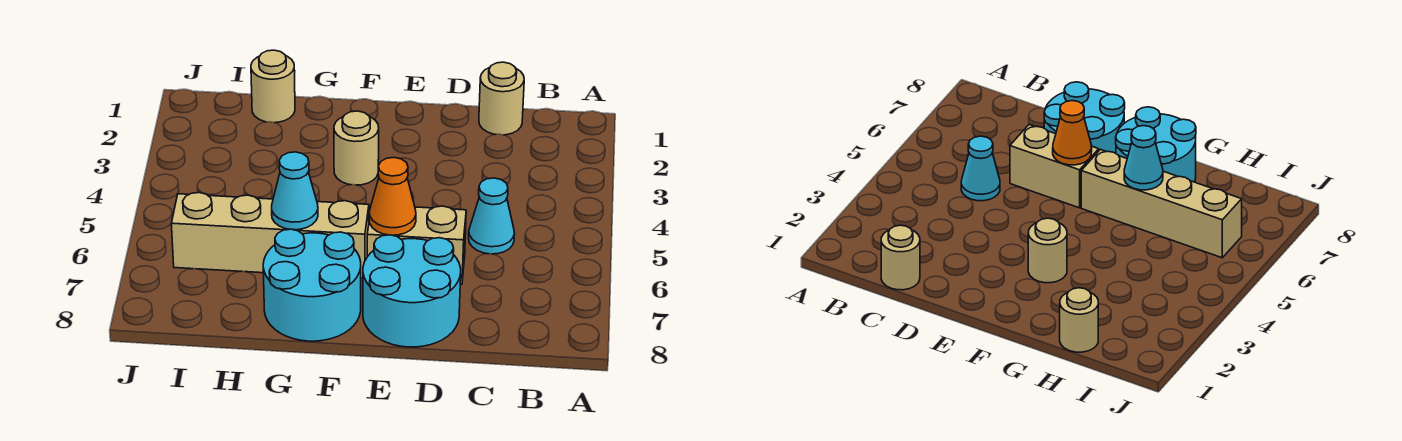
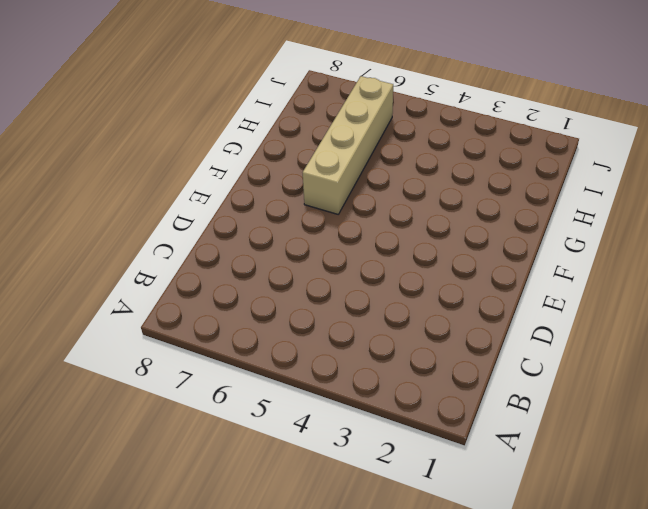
none -> tan 1x1 round brick [479,62,524,135]
none -> cyan 1x1 cone [469,178,515,254]

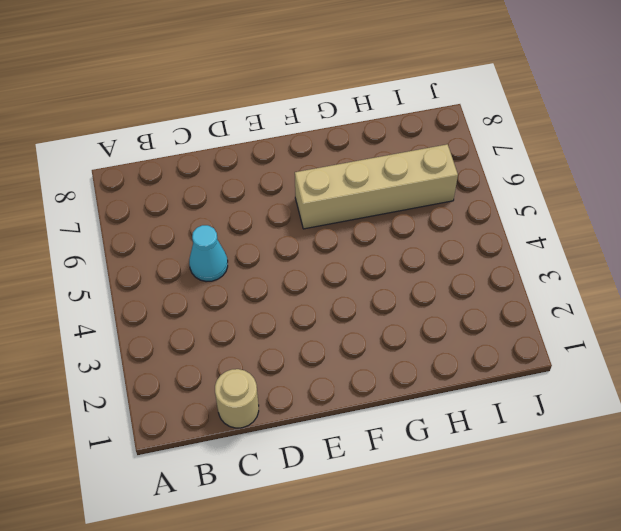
none -> tan 1x2 brick [367,206,466,284]
none -> cyan 2x2 round brick [363,235,461,347]

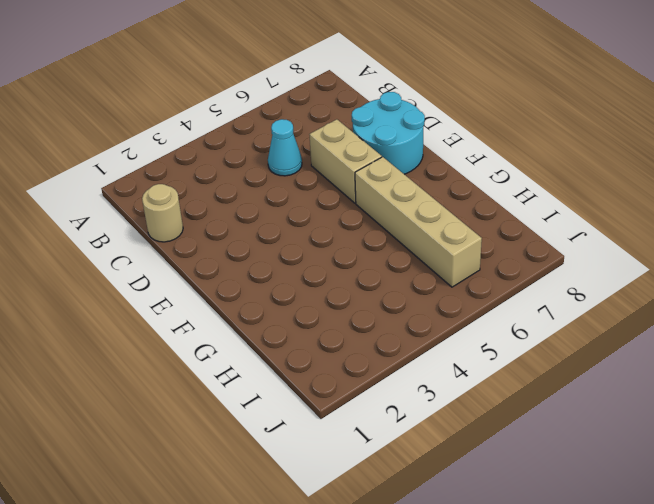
none -> tan 1x1 round brick [334,111,379,185]
none -> cyan 2x2 round brick [263,229,361,341]

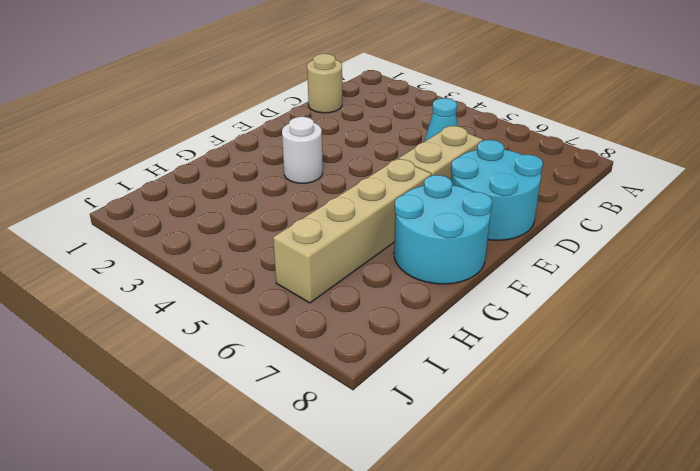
white 1x1 round brick [282,117,323,183] -> tan 1x1 round brick [334,111,379,185]
none -> tan 1x1 round brick [251,50,295,123]
none -> orange 1x1 cone [369,157,416,235]

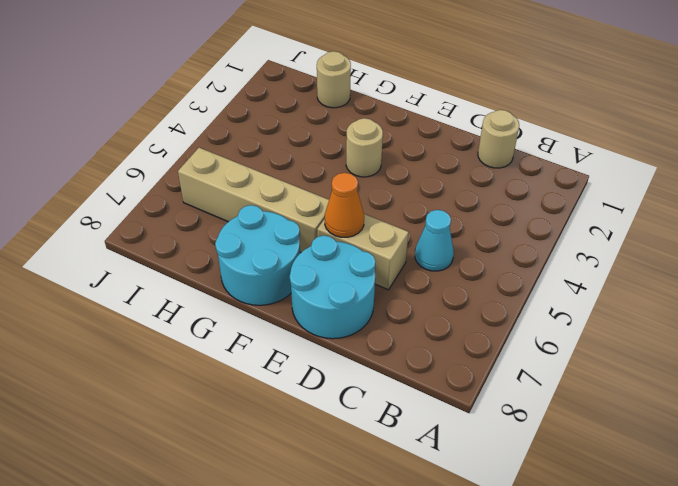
none -> cyan 1x1 cone [272,152,318,230]

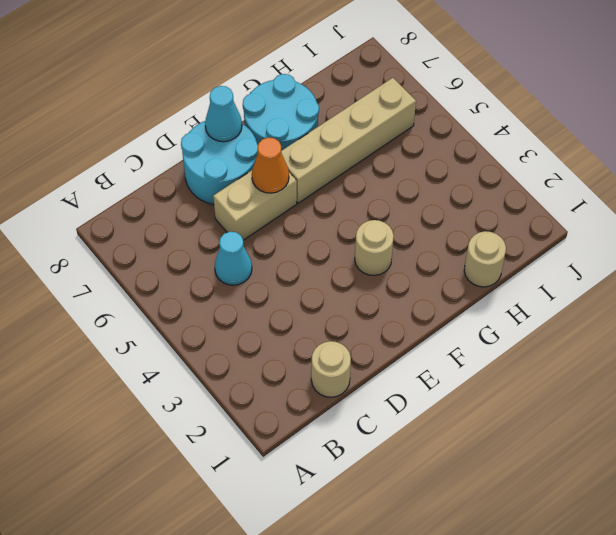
cyan 1x1 cone [205,86,242,142] -> cyan 1x1 cone moved to [272,152,318,230]

